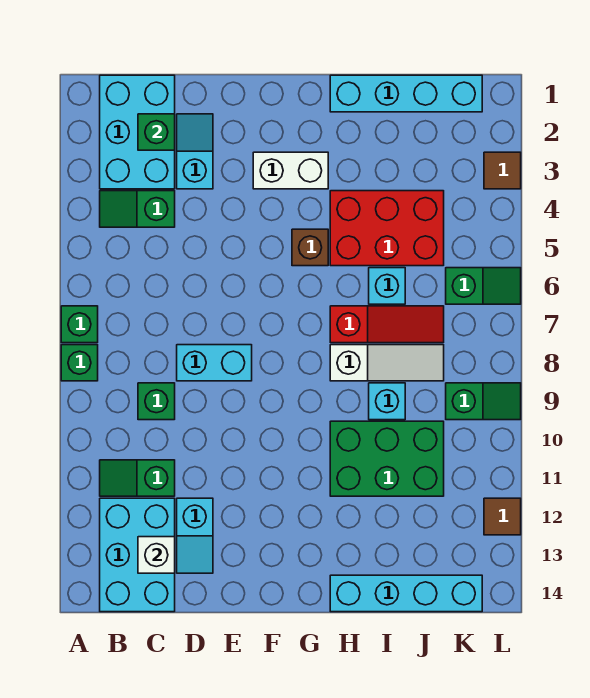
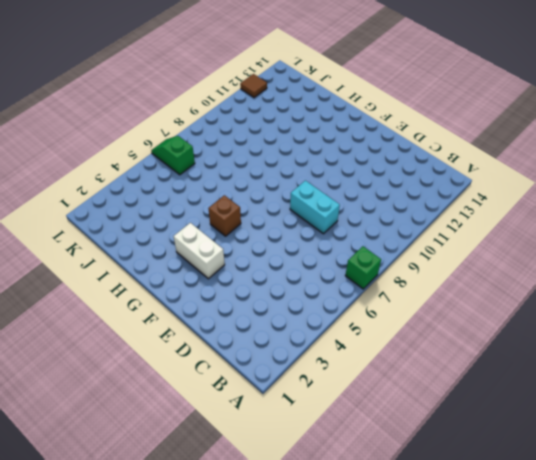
none -> green 1x1 brick [61,345,98,381]
none -> cyan 2x3 brick [100,75,175,189]
none -> green 1x2 slope [100,191,175,227]

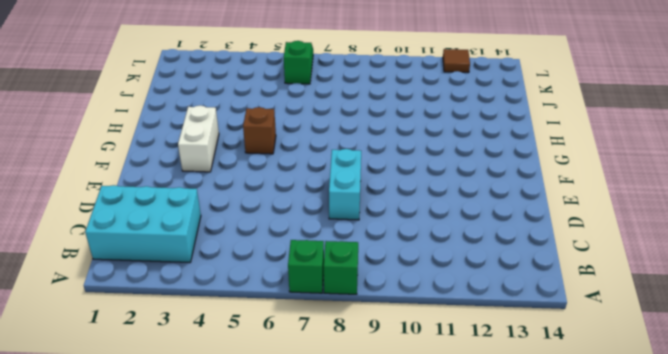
none -> green 1x2 slope [100,191,175,227]
none -> green 1x2 slope [100,460,175,496]
none -> cyan 2x3 brick [100,498,175,612]

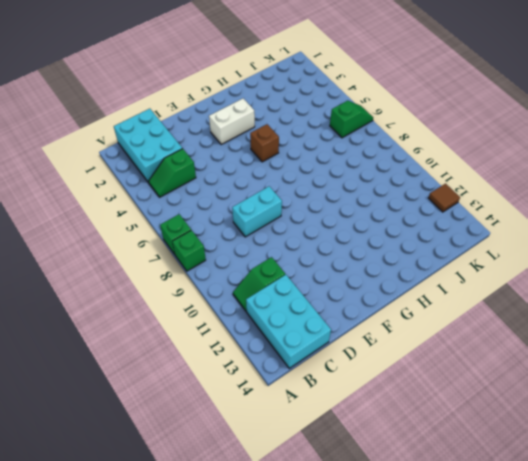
none -> green 1x1 brick [138,383,175,420]
none -> cyan 1x2 slope [177,114,213,189]
none -> cyan 1x2 slope [177,498,213,573]

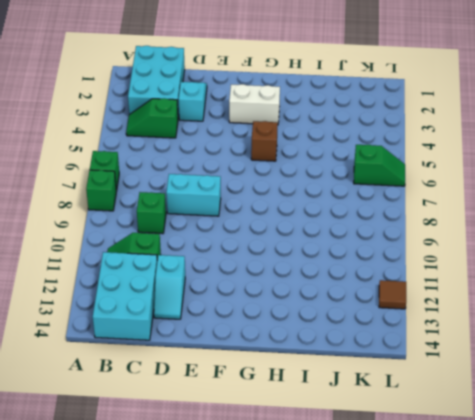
none -> cyan 1x4 brick [330,75,482,112]
none -> red 2x3 brick [330,191,444,266]
none -> red 1x3 slope [330,306,444,343]

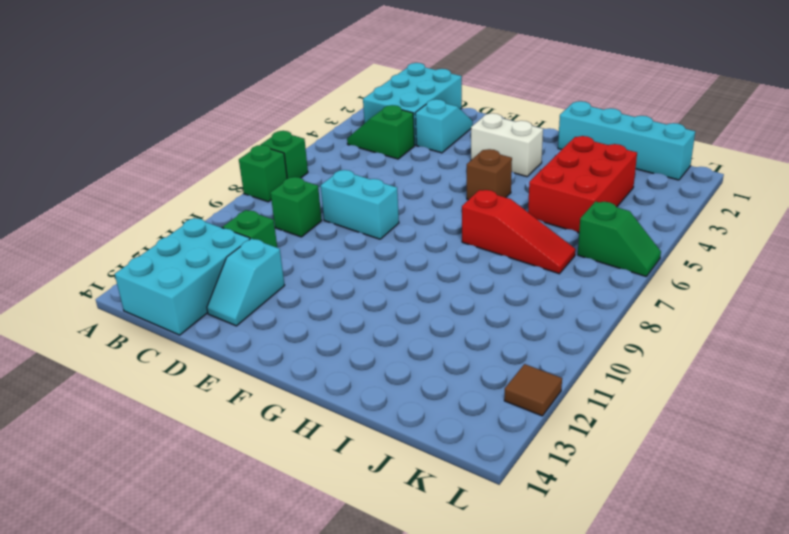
red 2x3 brick [528,136,637,233] -> red 2x3 brick turned to [330,191,444,266]
none -> white 1x3 slope [330,345,444,381]
none -> green 2x3 brick [330,421,444,496]
none -> cyan 1x4 brick [330,575,482,612]

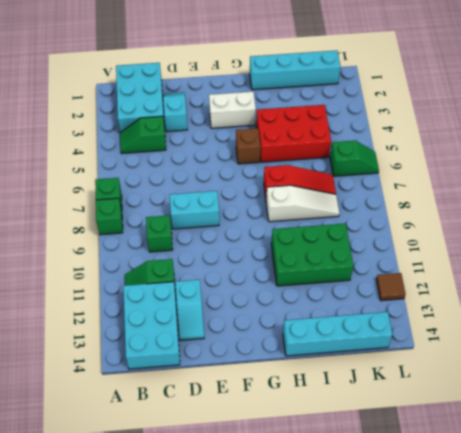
none -> cyan 1x1 brick [369,268,405,304]
none -> cyan 1x1 brick [369,383,405,420]
none -> green 1x2 slope [446,383,521,420]

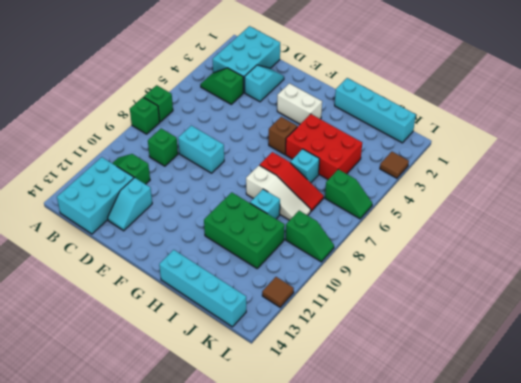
none -> green 1x1 brick [138,114,175,150]
none -> white 1x1 brick [138,537,175,573]

